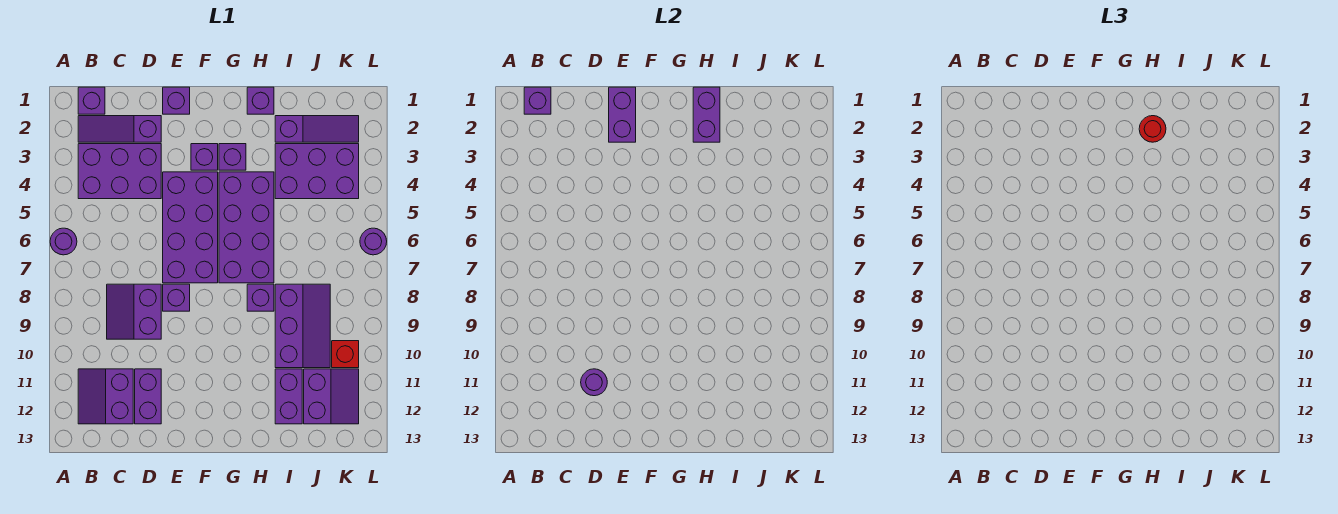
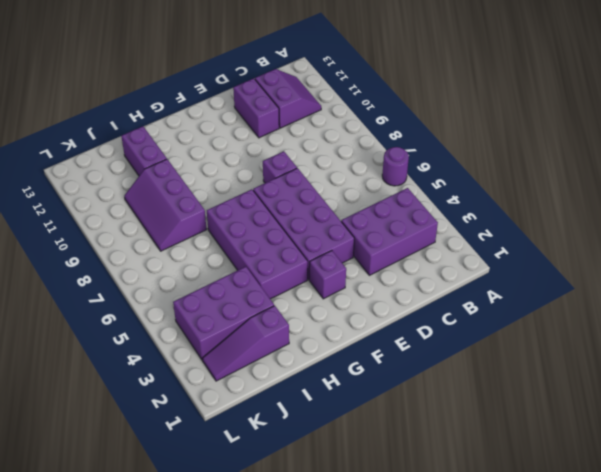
none -> purple 1x1 brick [78,87,105,114]
none -> purple 1x3 slope [78,116,161,142]
none -> purple 2x2 slope [107,284,161,339]

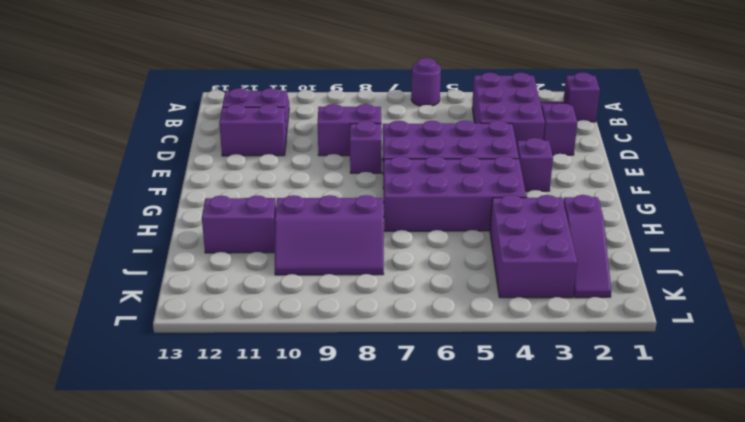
none -> purple 1x1 brick [163,87,190,114]
none -> purple 1x1 brick [219,144,246,170]
none -> purple 1x1 brick [247,87,274,114]

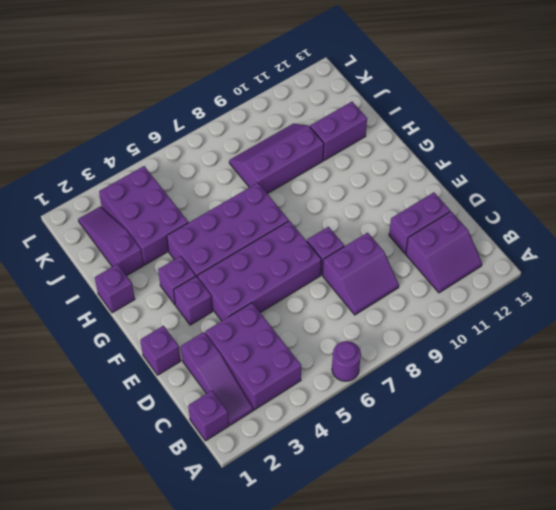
none -> purple 1x1 brick [247,284,274,311]
none -> purple 2x2 slope [304,369,359,424]
none -> red 1x1 brick [332,341,359,368]

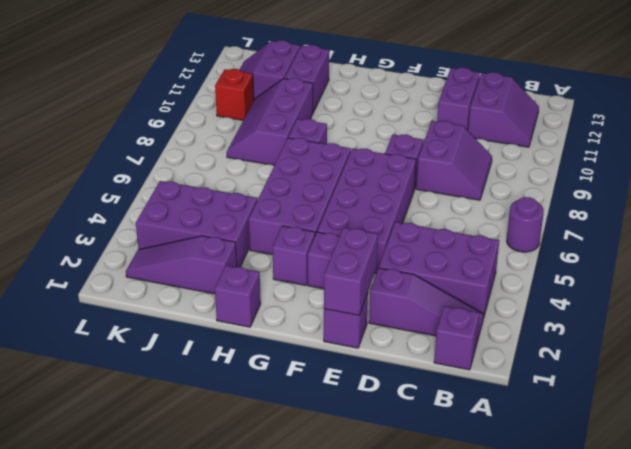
none -> purple 1x1 round brick [360,228,387,255]
none -> purple 1x1 brick [524,87,551,114]
none -> purple 1x1 round brick [581,369,607,396]

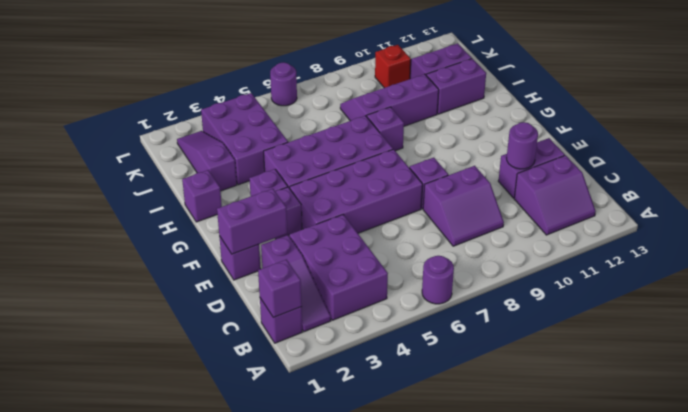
none -> purple 1x2 brick [693,87,720,142]
none -> red 1x1 round brick [1139,116,1166,142]

